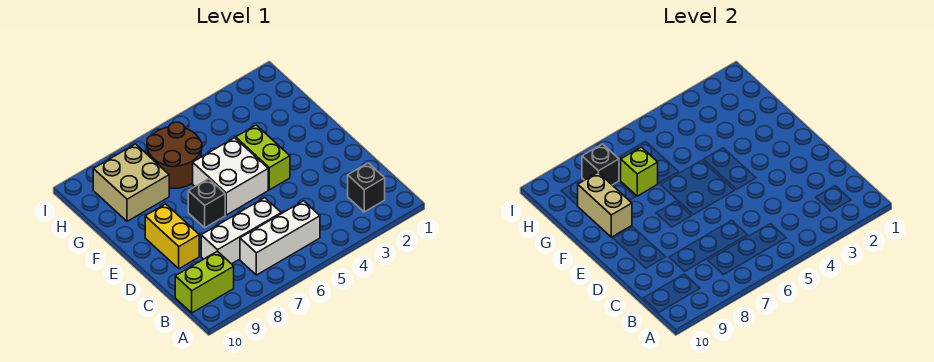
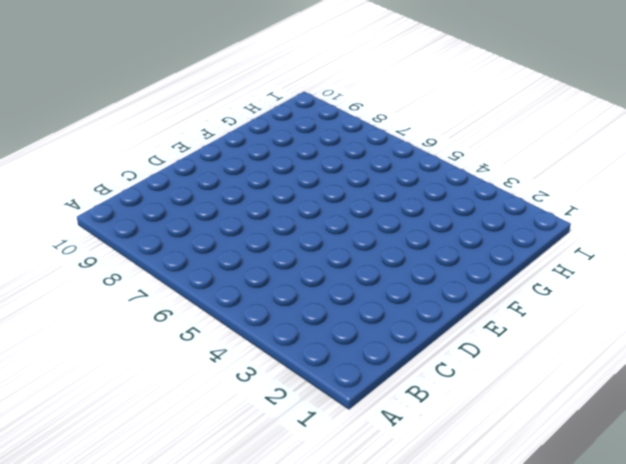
none -> black 1x1 brick [348,163,385,212]
none -> white 1x3 brick [240,201,320,275]
none -> lime 1x2 brick [175,251,234,313]

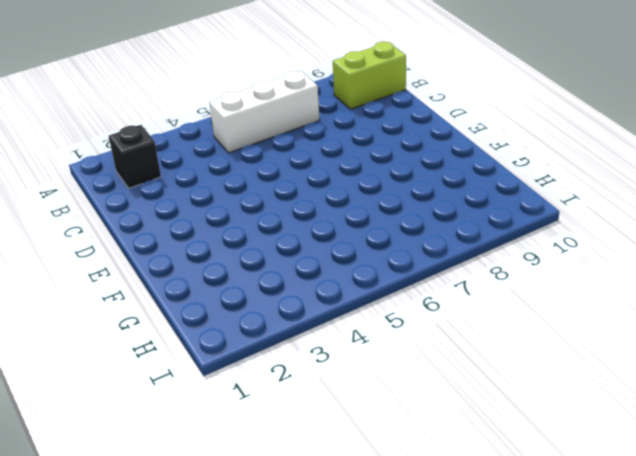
none -> white 1x3 brick [201,198,281,264]
none -> yellow 1x2 brick [145,204,199,269]
none -> lime 1x2 brick [236,125,290,190]

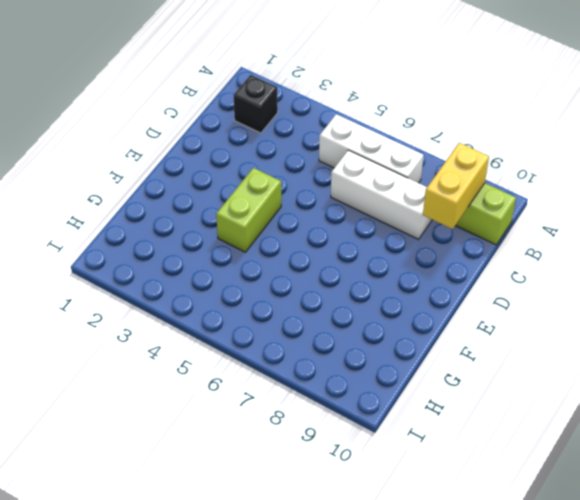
yellow 1x2 brick [423,143,489,229] -> yellow 1x2 brick moved to [145,204,199,269]
none -> white 2x2 brick [193,138,268,215]
none -> black 1x1 brick [188,179,225,228]
none -> brown 2x2 round brick [147,122,202,188]

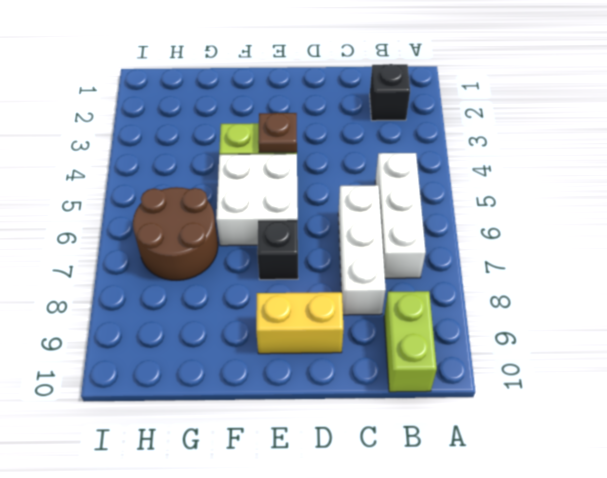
brown 1x1 plate [258,113,297,152] -> none
none -> tan 2x2 brick [93,144,169,221]
none -> tan 1x2 brick [578,173,632,237]
none -> lime 1x1 brick [620,147,658,196]

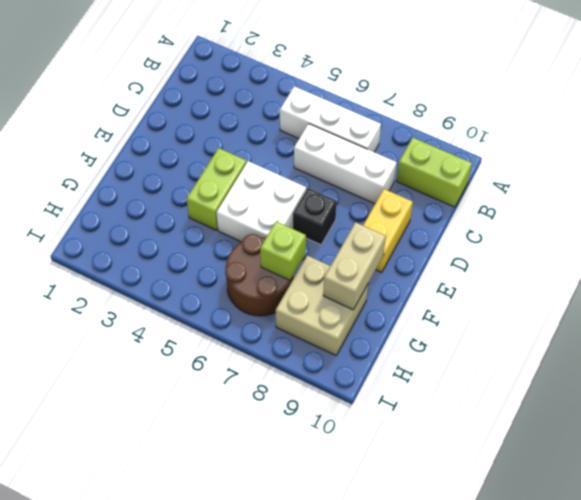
none -> black 1x1 brick [348,163,385,212]
none -> black 1x1 brick [582,144,619,185]

